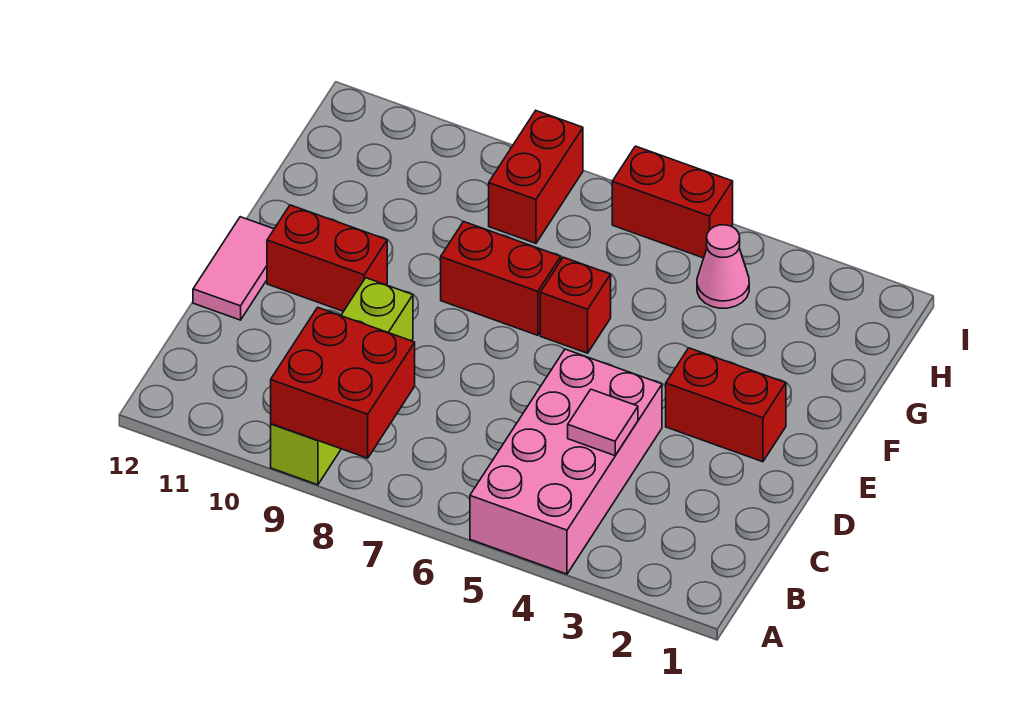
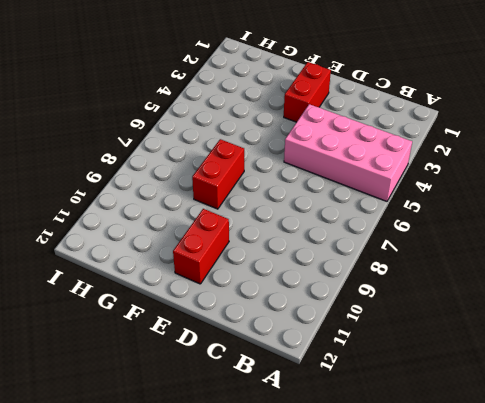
none -> lime 1x4 brick [271,278,413,485]
none -> pink 1x2 tile [193,217,274,320]
none -> red 1x1 brick [540,257,611,353]

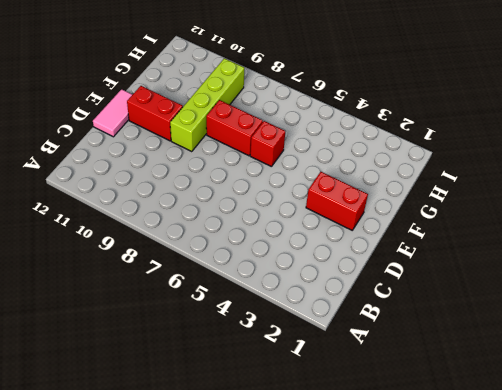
lime 1x4 brick [170,58,244,152] -> lime 1x4 brick moved to [271,278,413,485]
none -> pink 2x4 brick [470,349,662,574]
none -> pink 1x1 cone [697,225,749,308]
none -> red 1x2 brick [489,111,583,243]

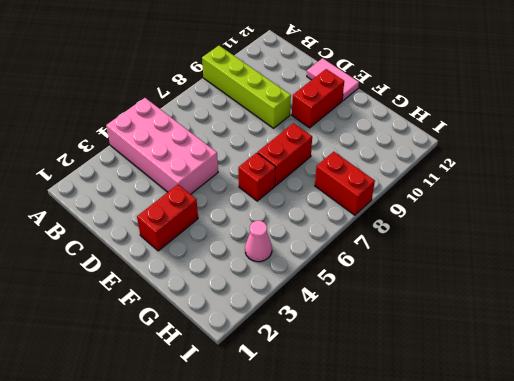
none -> red 1x2 brick [612,146,733,258]
none -> red 2x2 brick [271,307,415,458]
none -> pink 1x1 tile [568,389,638,456]

